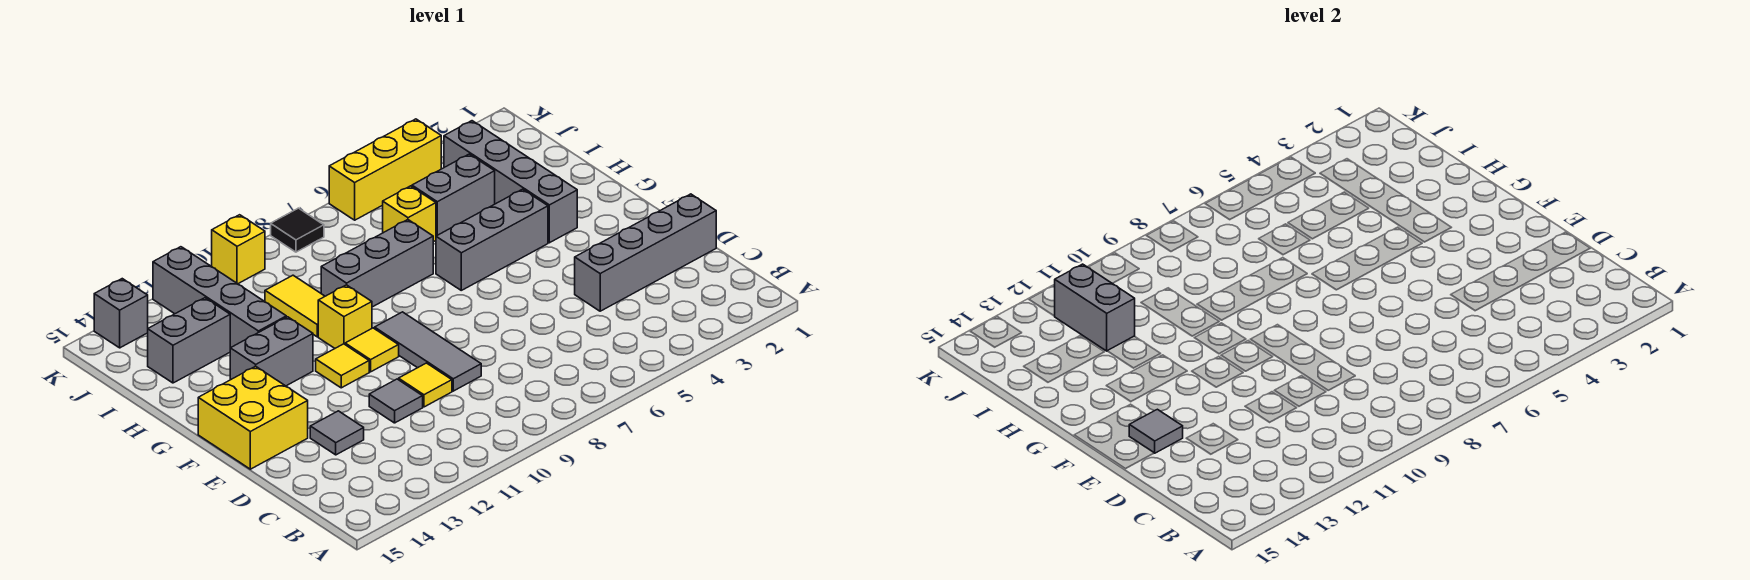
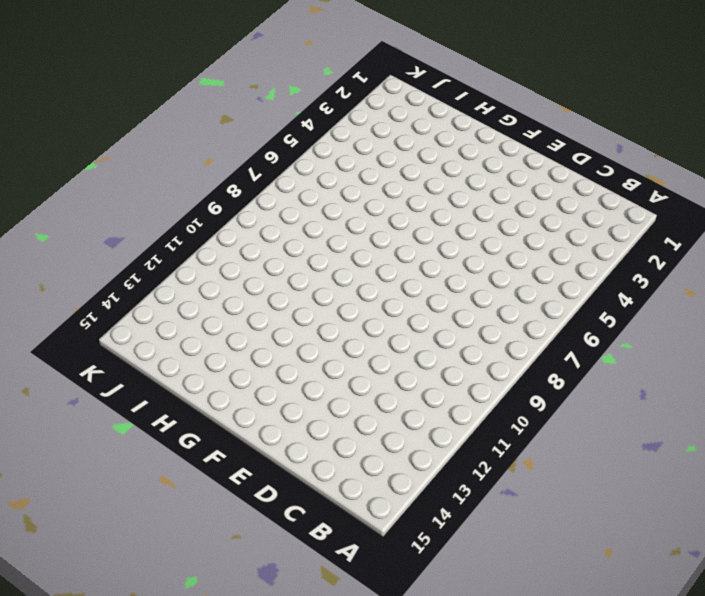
none -> grey 1x4 brick [575,194,716,311]
none -> grey 1x3 tile [375,312,481,391]
none -> yellow 1x1 tile [399,363,452,407]

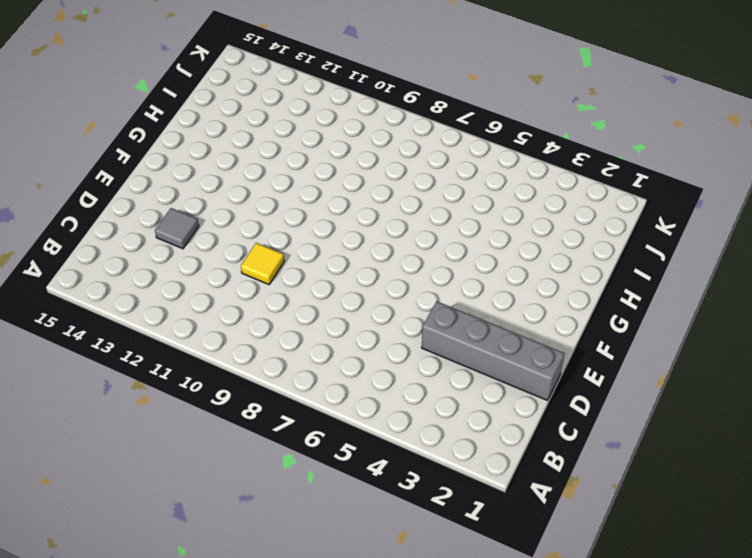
none -> grey 1x3 tile [375,312,481,391]
none -> grey 1x1 tile [369,379,423,423]
none -> yellow 2x2 brick [198,366,308,469]

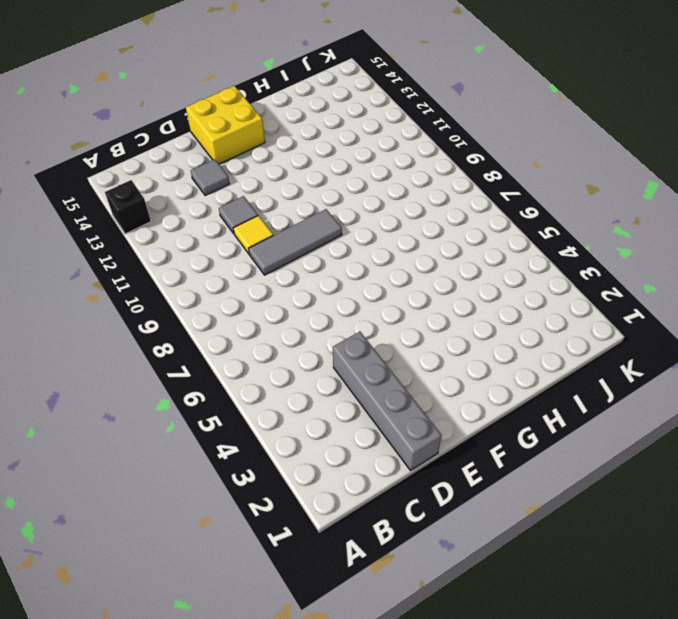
black 1x1 brick [105,180,151,234] -> none
none -> yellow 1x1 tile [345,328,399,372]
none -> yellow 1x1 tile [316,344,369,388]
none -> grey 1x4 brick [444,121,577,243]

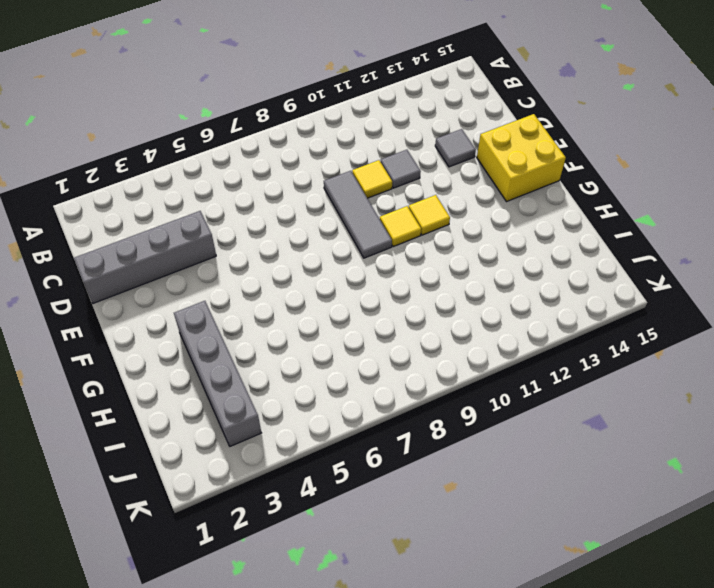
none -> grey 1x3 brick [436,189,548,290]
none -> yellow 1x1 brick [318,285,372,348]
none -> grey 1x2 brick [230,317,313,386]

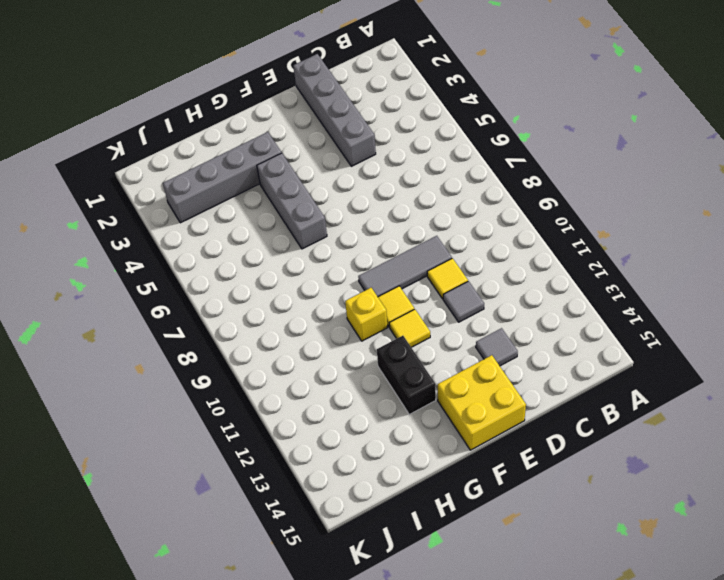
black 1x2 brick [377,336,436,414] -> grey 1x2 brick [230,317,313,386]
none -> grey 1x3 brick [321,220,433,307]
none -> yellow 1x2 tile [265,275,325,337]
none -> grey 1x4 brick [153,247,286,348]

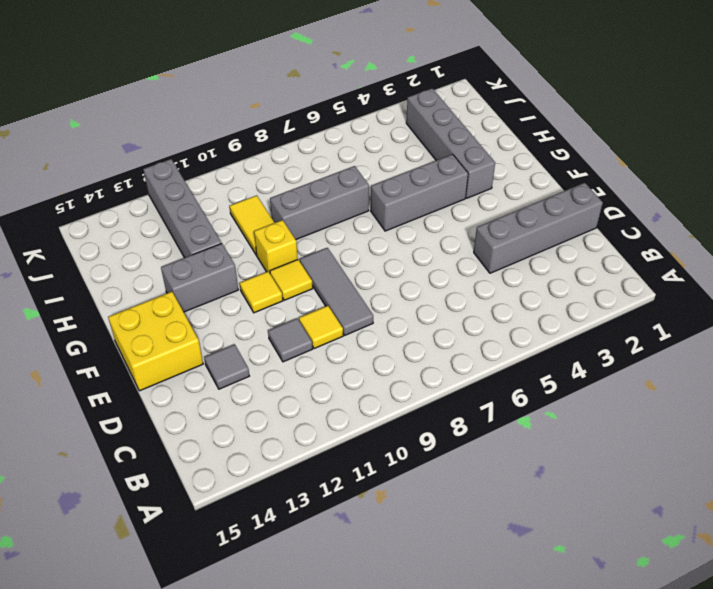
none -> grey 1x2 brick [412,154,495,236]
none -> yellow 1x1 brick [383,186,436,242]
none -> grey 1x2 brick [148,298,230,383]

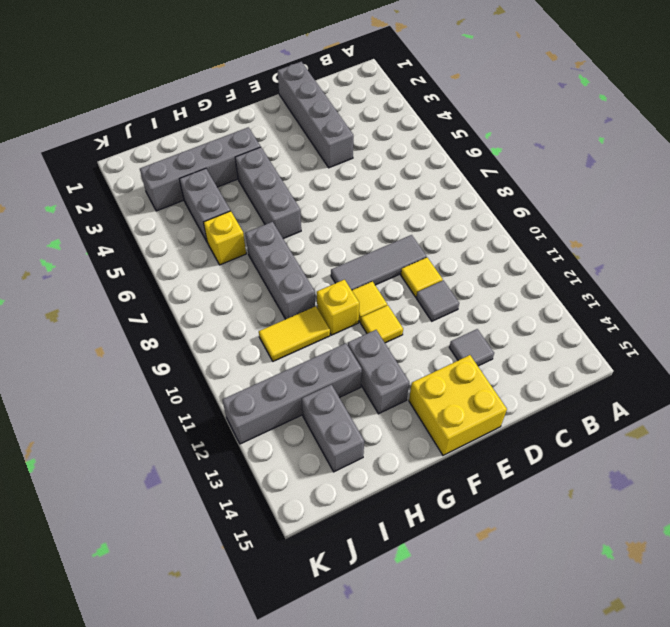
none -> yellow 1x3 brick [329,119,441,220]
none -> black 1x1 tile [271,208,324,252]
none -> yellow 1x1 brick [212,215,265,284]

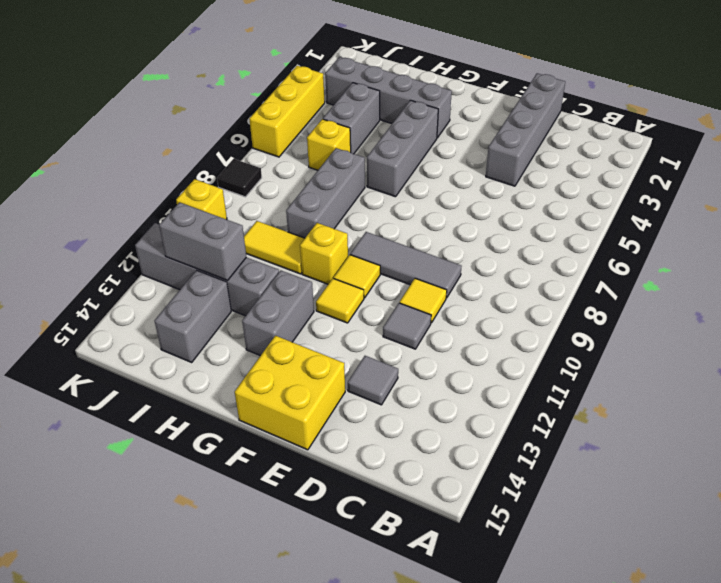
none -> grey 1x1 brick [94,279,148,348]
none -> grey 1x1 tile [1129,409,1183,453]

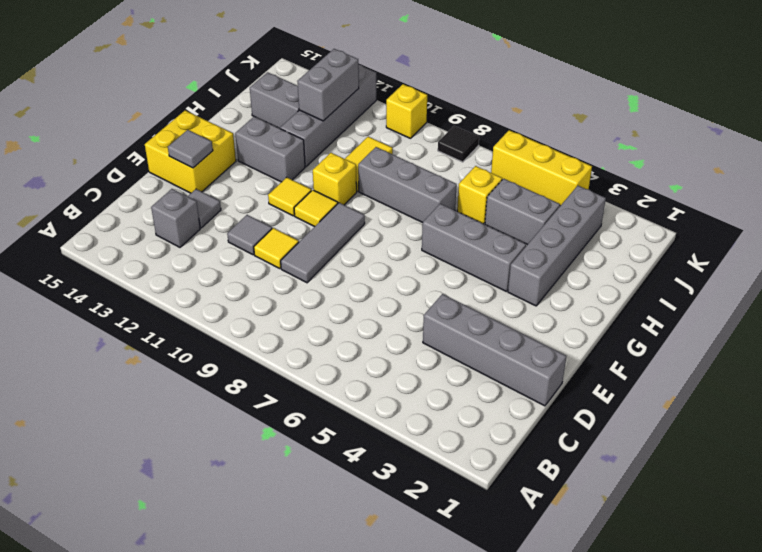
grey 1x1 brick [151,189,200,247] -> grey 1x1 brick moved to [94,279,148,348]

